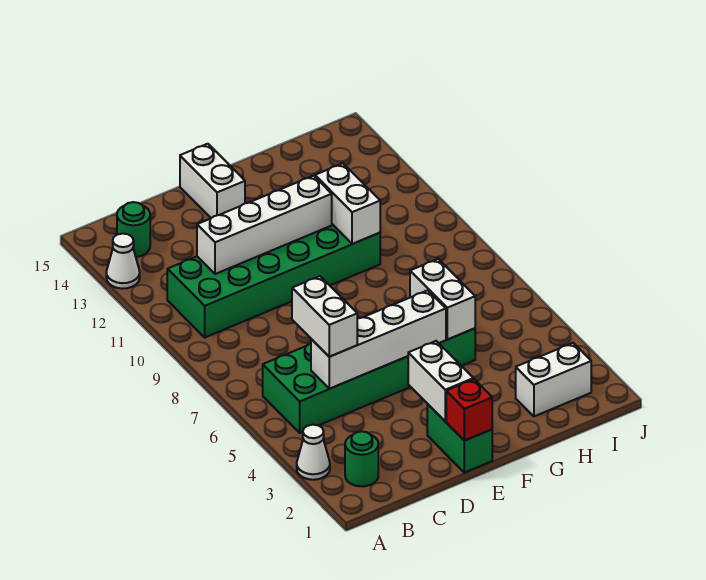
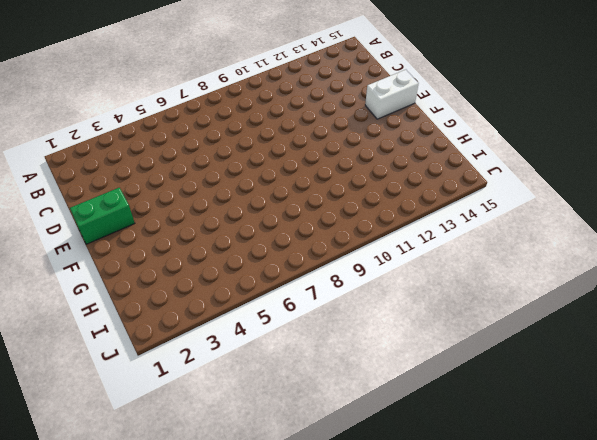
none -> white 1x1 cone [297,425,330,480]
none -> white 1x1 cone [106,234,140,289]
none -> green 1x1 round brick [345,431,378,486]

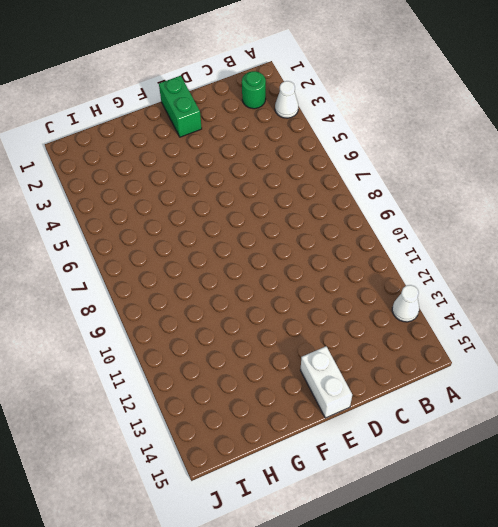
none -> green 2x6 brick [263,328,475,433]
none -> green 2x6 brick [167,224,380,337]
none -> green 1x1 round brick [117,202,150,257]

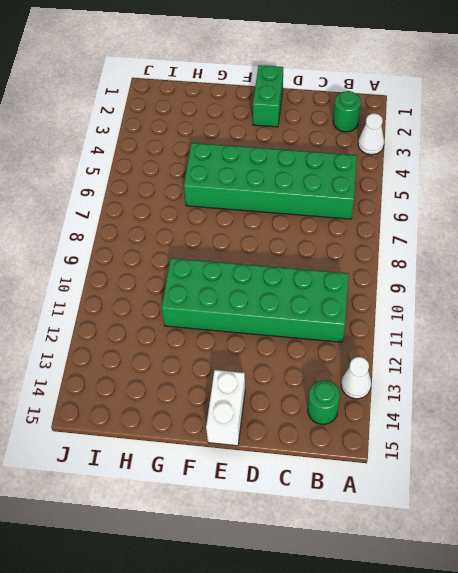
none -> white 1x2 brick [516,343,591,416]
none -> white 1x4 brick [311,290,446,389]
none -> white 1x4 brick [197,176,332,274]

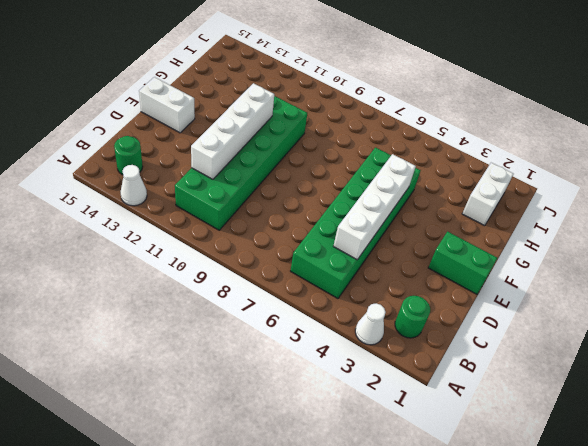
none -> red 1x1 brick [446,379,492,441]
none -> white 1x2 brick [408,341,473,421]
none -> white 1x2 brick [410,259,475,340]

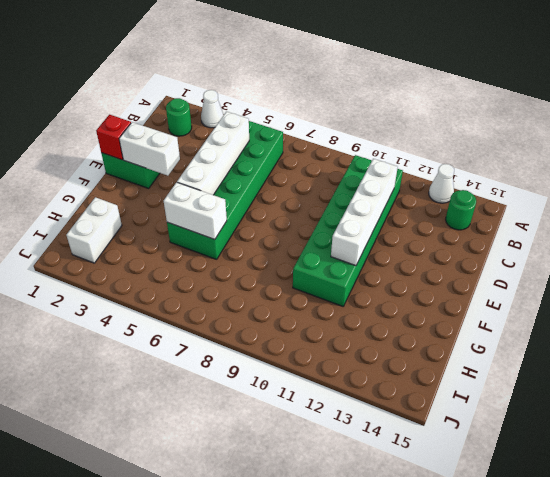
none -> white 1x2 brick [180,144,245,218]
none -> white 1x2 brick [315,163,380,244]
none -> white 1x2 brick [292,276,357,357]

